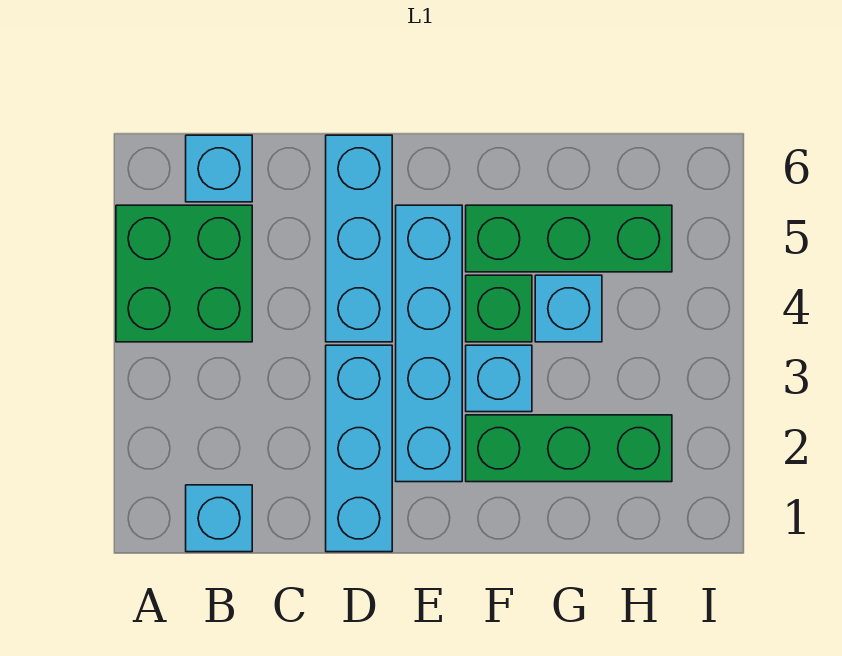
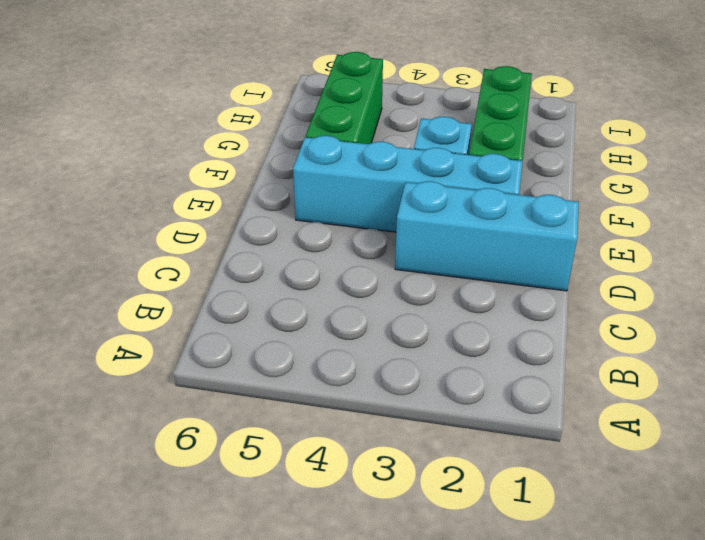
none -> green 2x2 brick [116,205,252,342]
none -> cyan 1x1 brick [186,485,252,552]

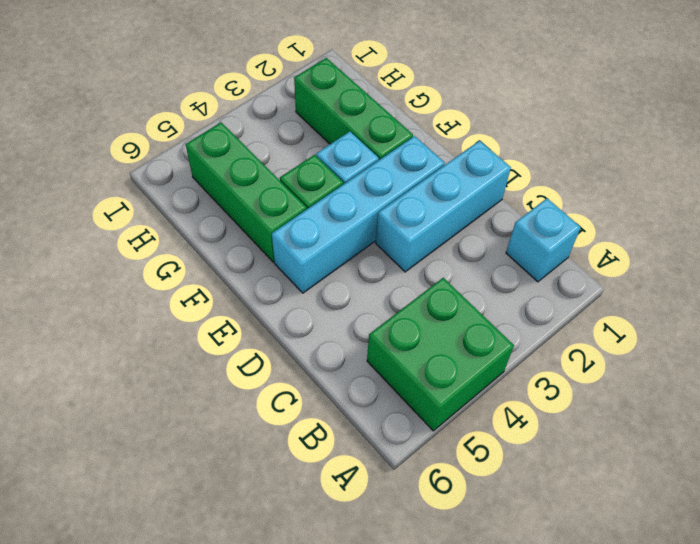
none -> cyan 1x1 brick [186,135,252,202]
none -> cyan 1x3 brick [326,135,392,342]

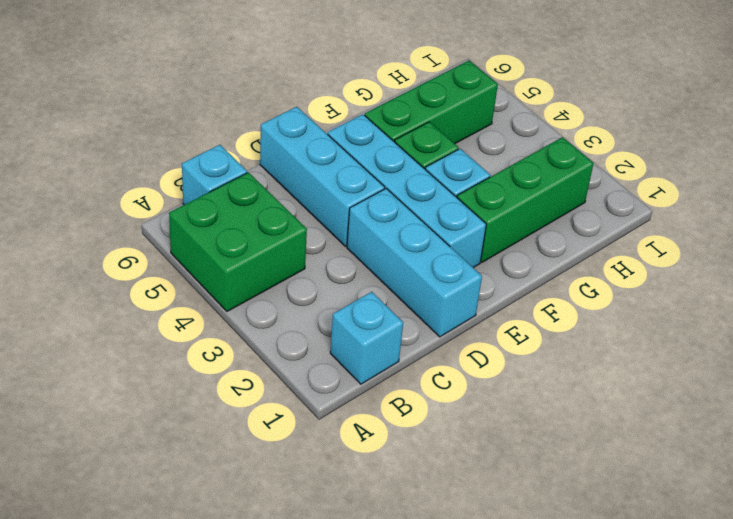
none -> cyan 1x1 brick [535,275,602,342]

